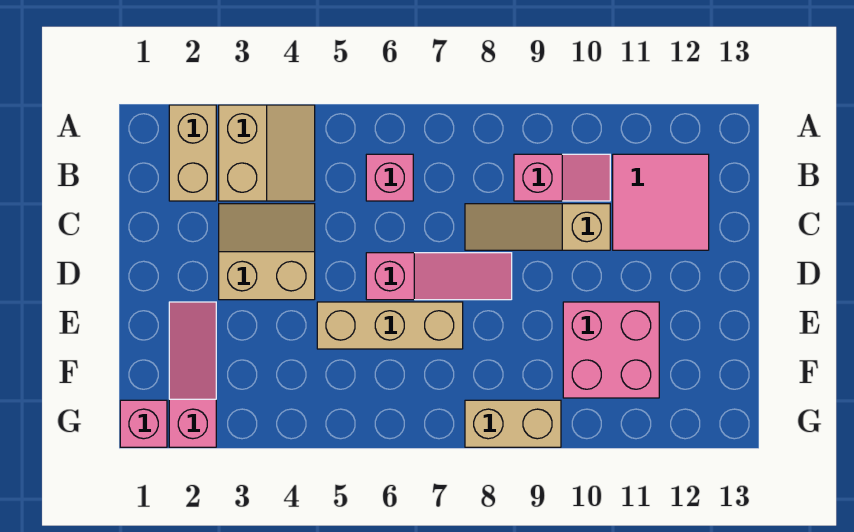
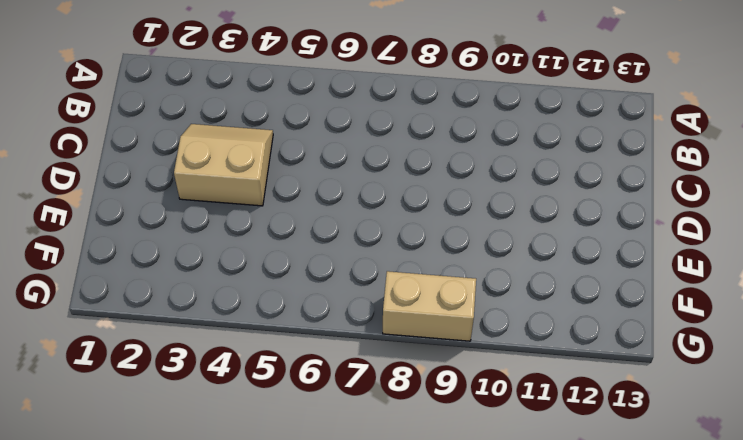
none -> tan 1x2 brick [169,105,216,201]
none -> tan 2x2 slope [219,105,315,201]
none -> pink 1x1 brick [366,154,413,201]

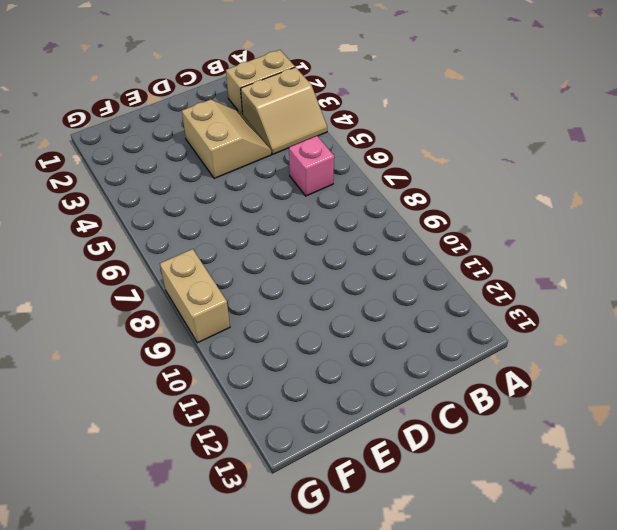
none -> pink 1x2 slope [514,154,610,201]
none -> pink 2x2 tile [613,154,709,250]
none -> tan 1x3 slope [465,204,610,250]

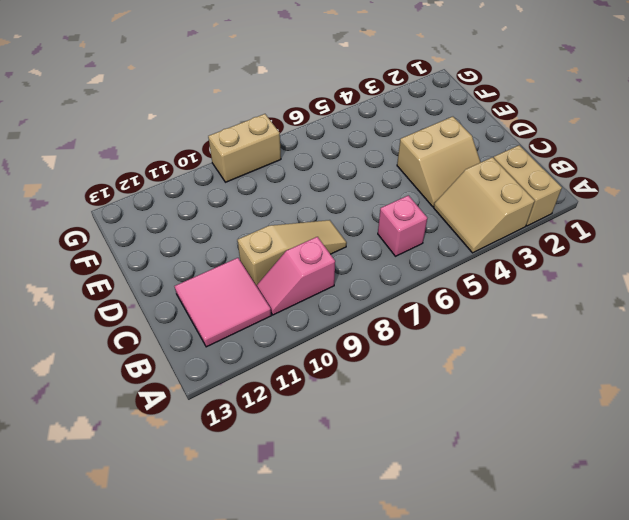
none -> pink 1x3 slope [366,253,512,300]
none -> pink 1x3 slope [169,302,216,447]
none -> tan 1x3 brick [317,302,463,349]

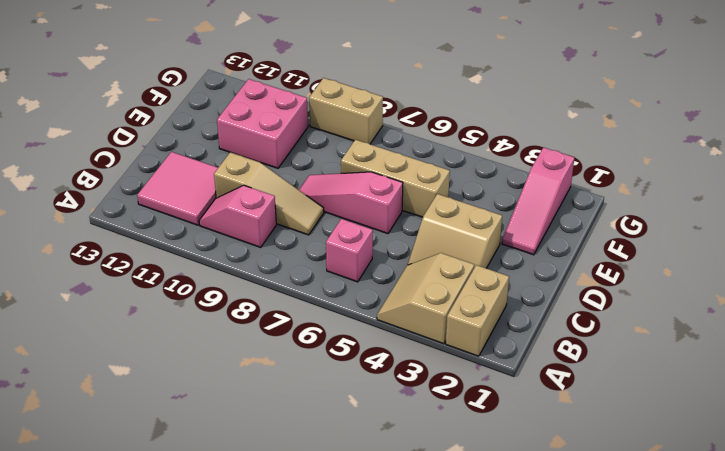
none -> pink 1x1 brick [120,400,167,447]

